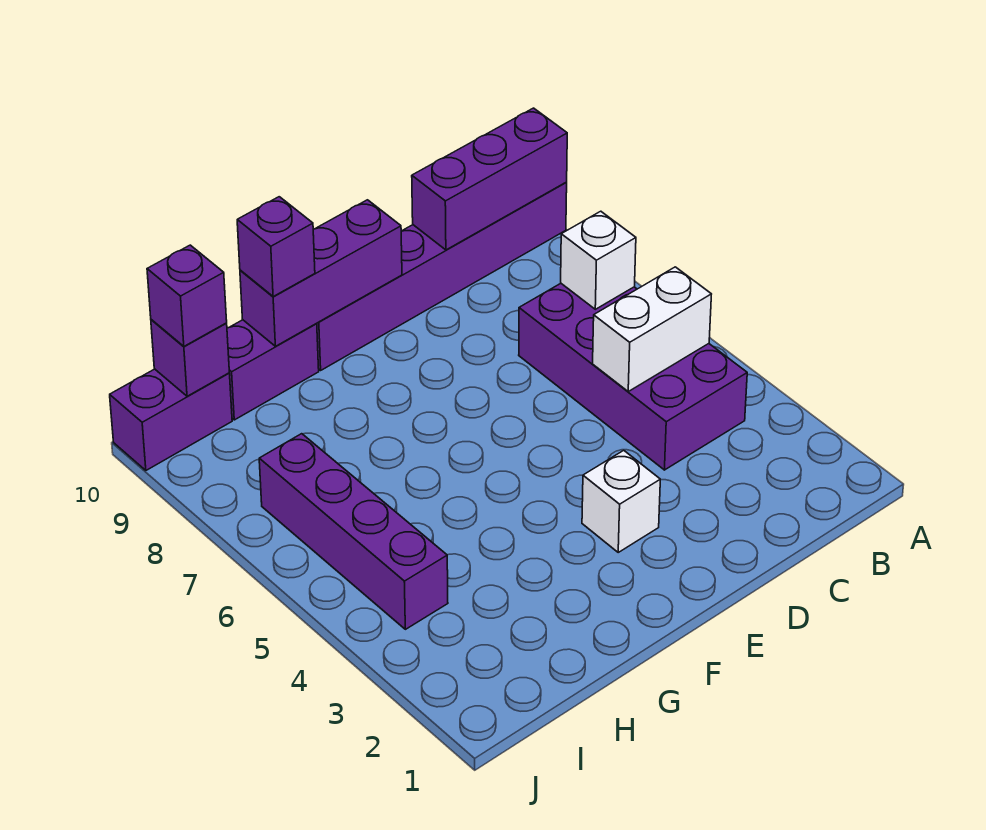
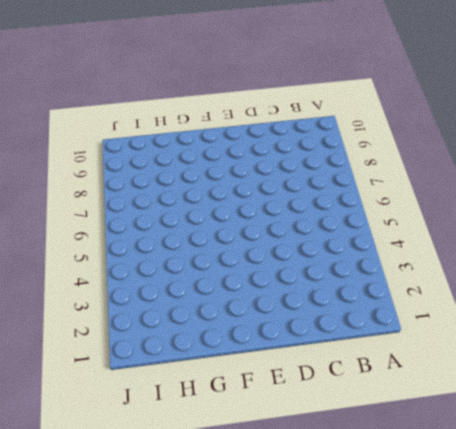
none -> purple 1x6 brick [317,183,567,370]
none -> purple 2x4 brick [519,283,747,470]
none -> white 1x1 brick [582,450,660,552]

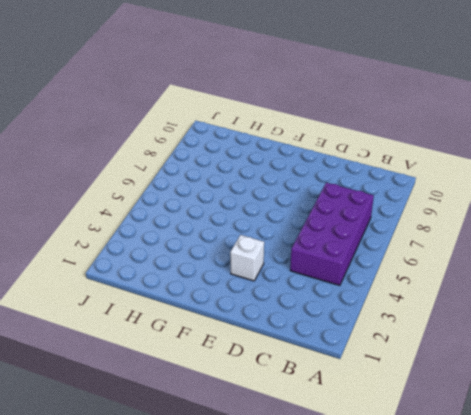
none -> purple 1x6 brick [317,183,567,370]
none -> purple 1x2 brick [227,320,319,420]
none -> purple 1x4 brick [259,434,448,629]

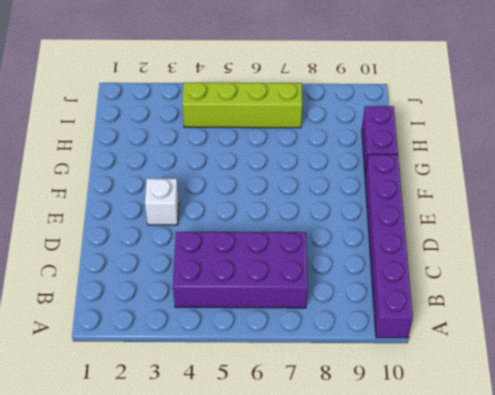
lime 1x4 brick [182,82,302,128] -> purple 1x4 brick [259,434,448,629]
none -> purple 1x2 brick [110,369,232,470]
none -> purple 1x3 brick [412,108,567,250]
none -> white 1x2 brick [593,267,711,391]

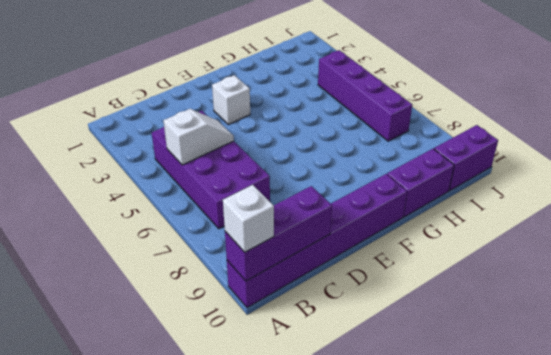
white 1x1 brick [223,185,274,252] -> white 1x1 brick moved to [561,211,636,309]
white 1x2 slope [163,109,234,165] -> white 1x2 brick [593,267,711,391]
none -> purple 1x3 brick [240,200,402,346]
none -> purple 1x1 brick [151,320,229,396]
none -> purple 1x1 brick [237,197,315,297]

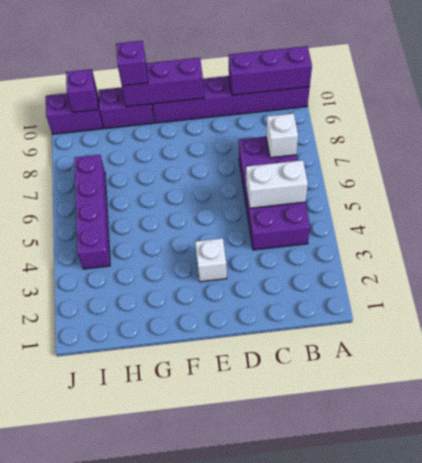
none -> purple 1x1 brick [147,245,227,346]

